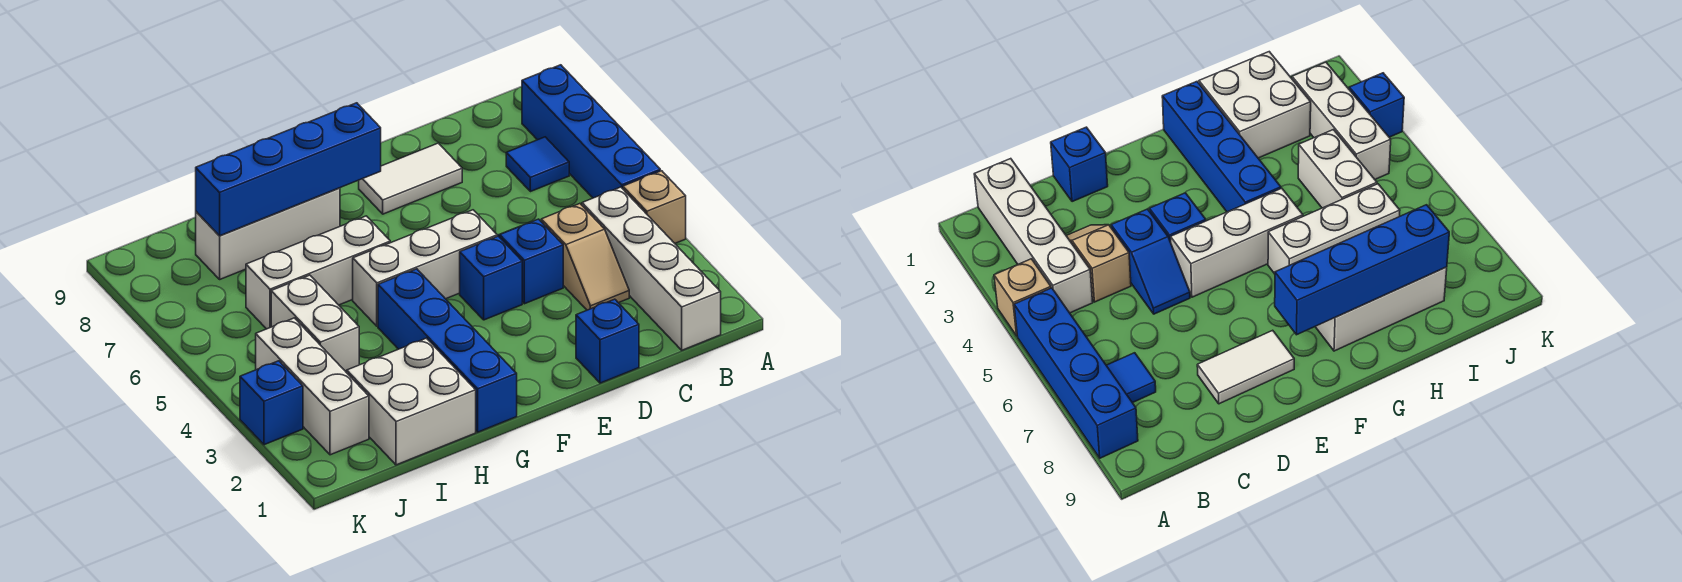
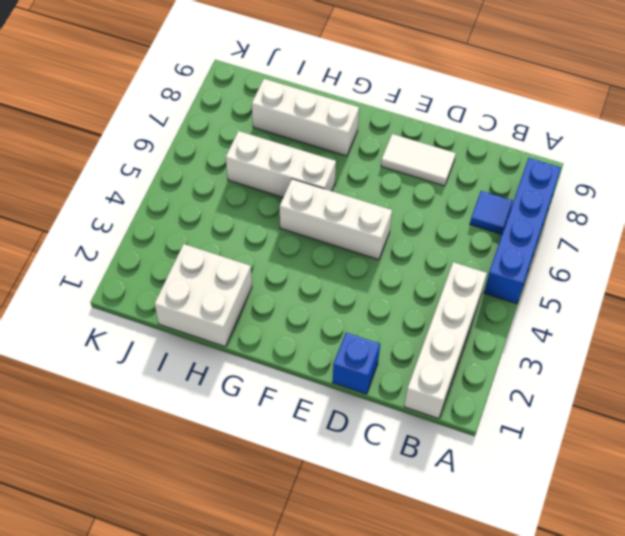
none -> tan 1x1 brick [623,171,686,243]
none -> tan 1x2 slope [541,204,629,310]
none -> blue 1x2 slope [497,219,563,304]

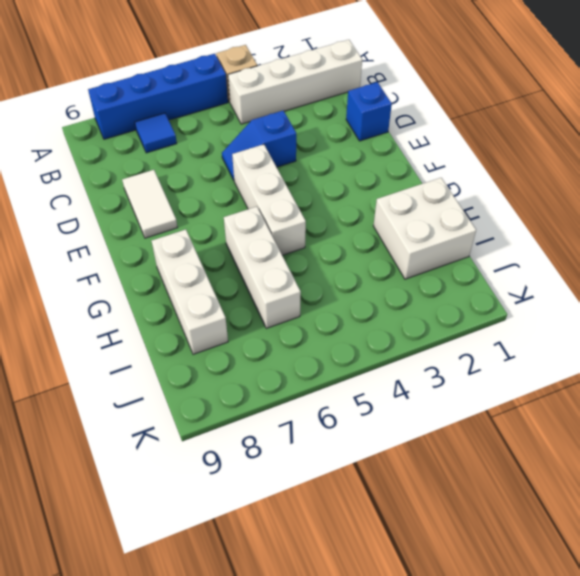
none -> tan 1x2 slope [541,204,629,310]
none -> blue 1x1 brick [460,236,522,320]
none -> blue 1x4 brick [378,269,517,432]

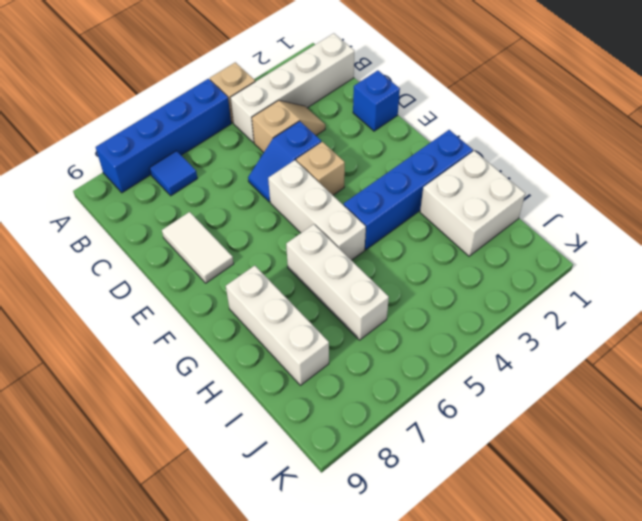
tan 1x1 brick [296,142,345,195] -> blue 1x1 brick [460,236,522,320]
none -> white 1x2 brick [271,275,359,373]
none -> white 1x3 brick [256,318,369,455]
none -> blue 1x1 brick [240,361,303,445]

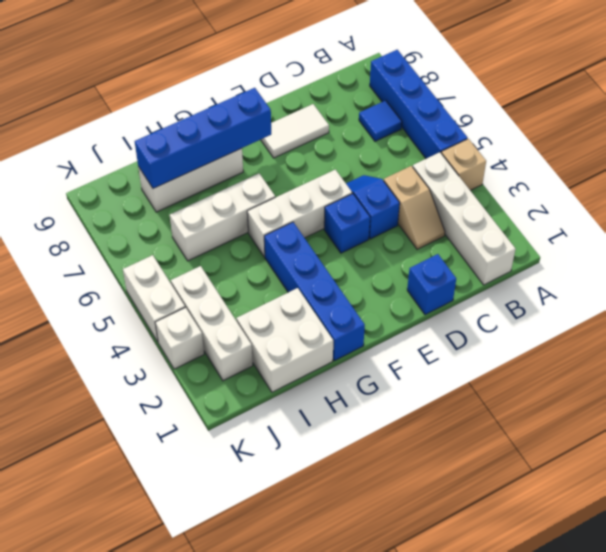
white 1x1 brick [155,307,204,369] -> blue 1x1 brick [240,361,303,445]
white 1x2 brick [123,255,185,342] -> white 1x2 brick moved to [271,275,359,373]

